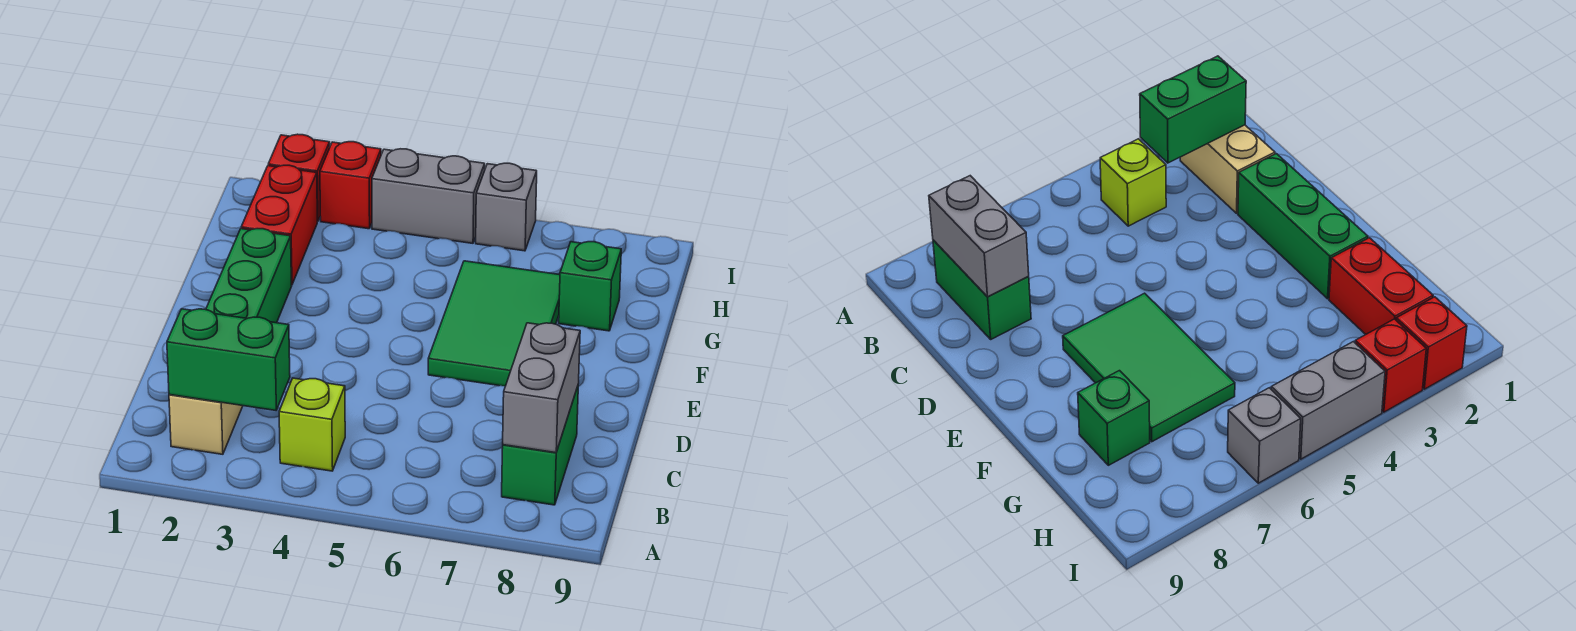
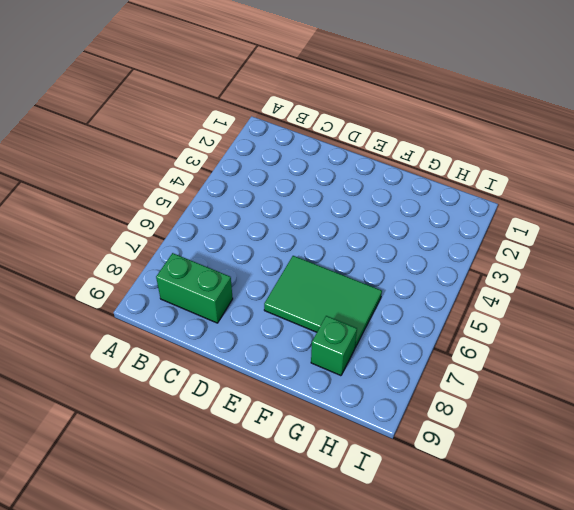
none -> tan 1x2 brick [169,395,243,454]
none -> lime 1x1 brick [279,378,345,471]
none -> green 1x3 brick [206,229,292,323]

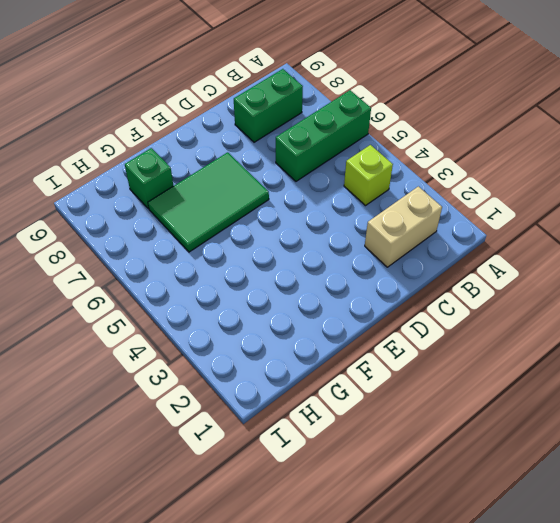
green 1x3 brick [276,90,371,181] -> green 1x3 brick moved to [206,229,292,323]
none -> red 1x2 brick [241,165,317,285]
none -> red 1x1 brick [268,134,330,221]
none -> red 1x1 brick [320,142,381,229]

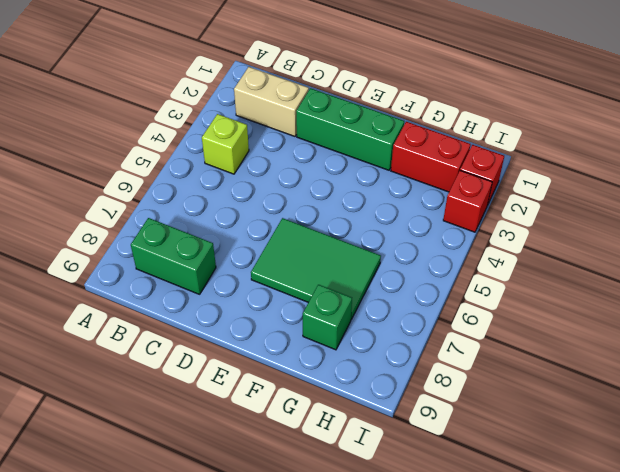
none -> grey 1x2 brick [372,149,485,243]
none -> grey 1x1 brick [476,163,537,251]
none -> green 1x2 brick [167,309,290,410]

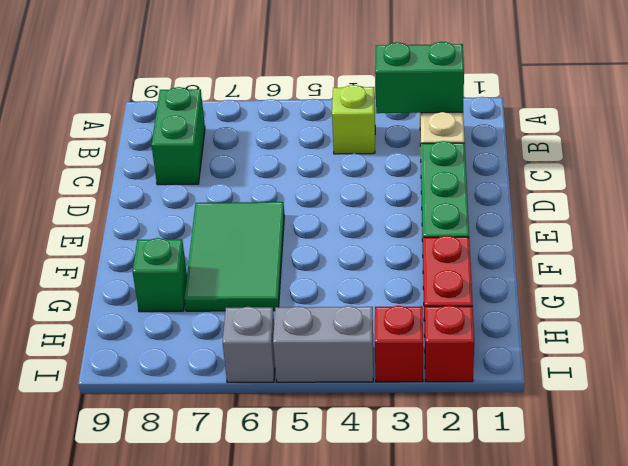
none -> grey 1x2 brick [503,323,580,453]

